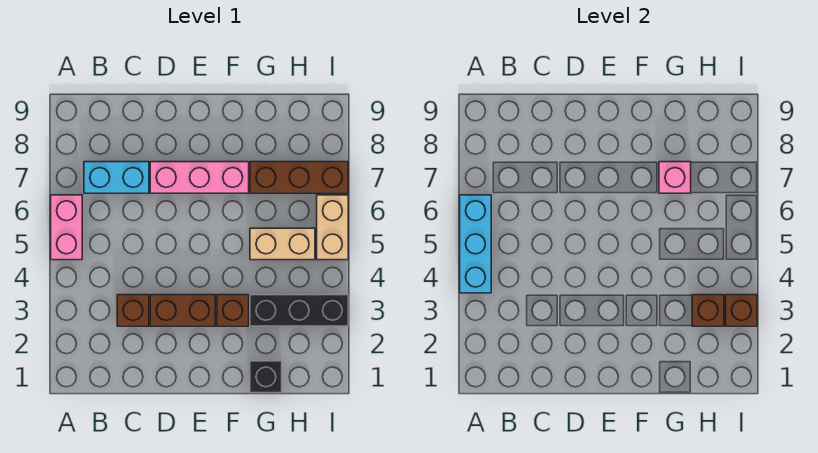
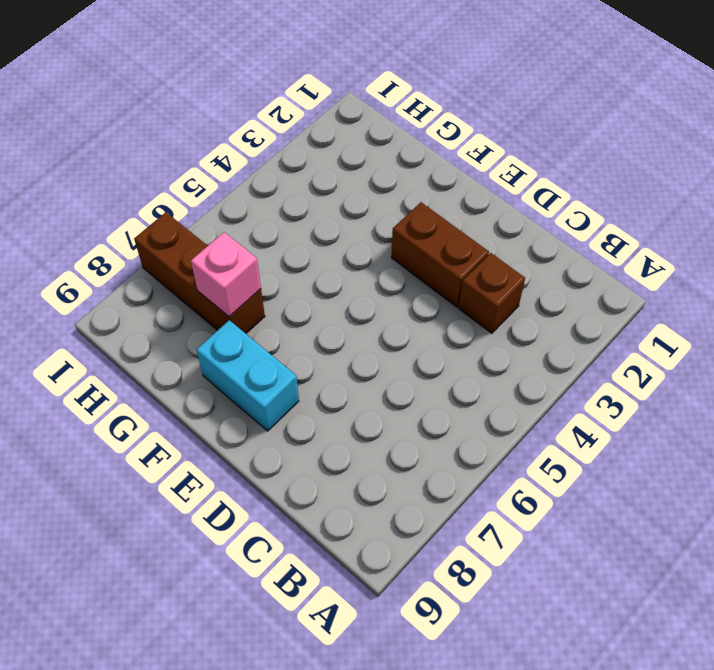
cyan 1x2 brick [197,320,299,431] -> cyan 1x2 brick moved to [84,162,149,193]
none -> pink 1x2 brick [51,195,82,260]
none -> pink 1x3 brick [150,162,249,193]
none -> brown 1x1 brick [217,295,249,326]

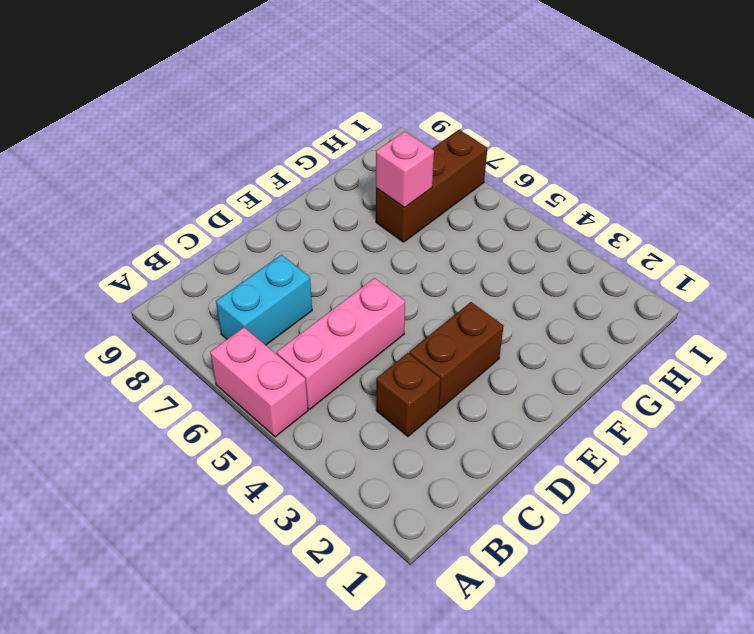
pink 1x3 brick [277,278,405,409] -> pink 1x3 brick moved to [150,162,249,193]
none -> brown 1x1 brick [217,295,249,326]
none -> black 1x1 brick [250,361,282,393]
none -> black 1x3 brick [250,295,348,326]

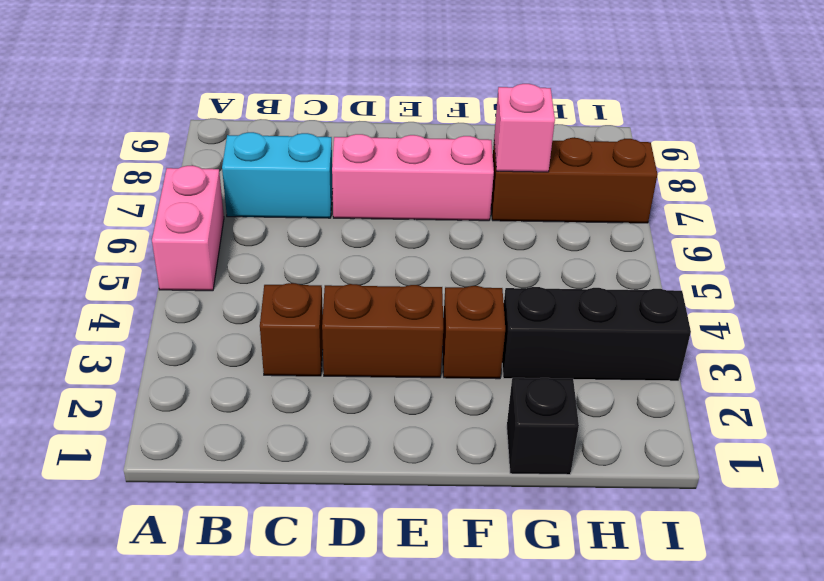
none -> tan 1x2 brick [250,228,315,260]
none -> tan 1x2 brick [317,195,348,260]
none -> cyan 1x3 brick [460,195,491,293]

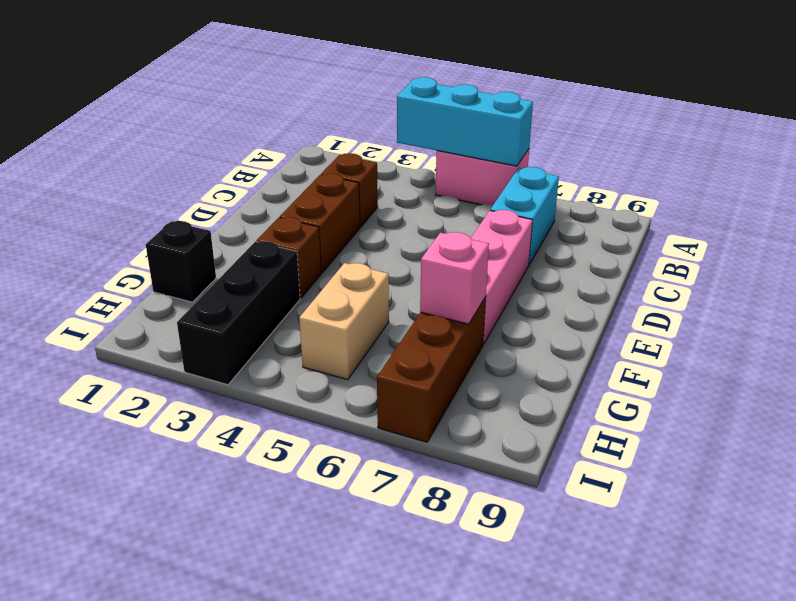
none -> tan 1x2 brick [317,195,348,260]
none -> brown 1x1 brick [692,295,724,326]
none -> brown 1x1 brick [726,295,757,326]

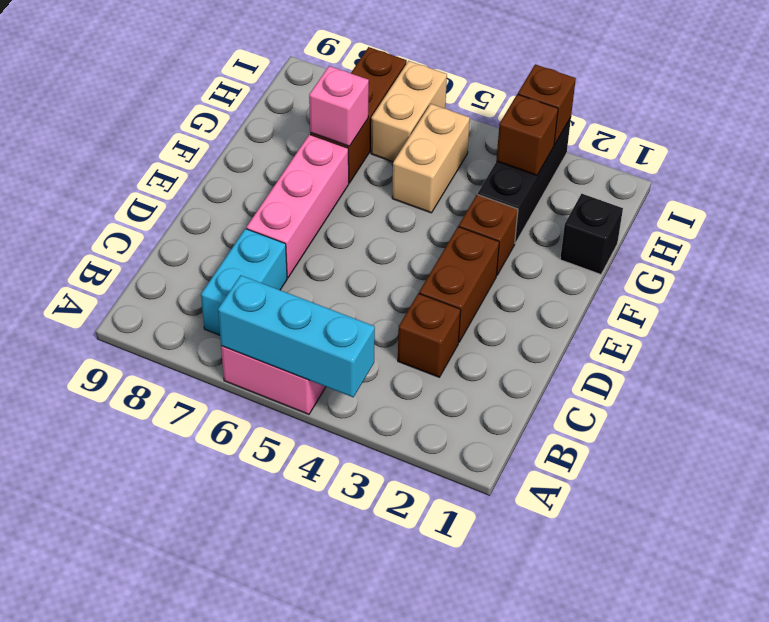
tan 1x2 brick [371,61,447,162] -> tan 1x2 brick turned to [317,195,348,260]

